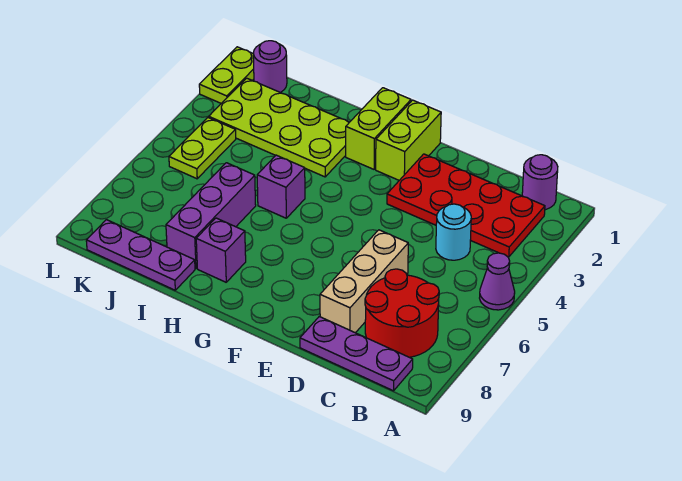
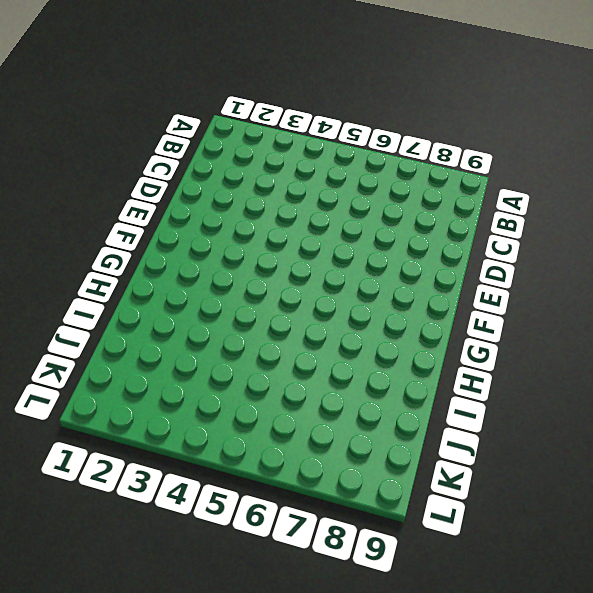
none -> purple 1x1 cone [480,253,515,310]
none -> purple 1x1 round brick [522,155,558,210]
none -> red 2x4 plate [387,154,545,257]

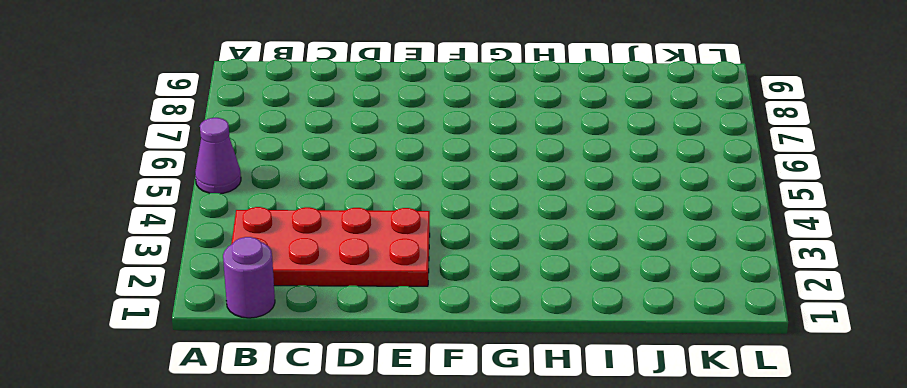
none -> red 2x2 round brick [365,269,439,357]
none -> purple 1x3 plate [300,317,413,391]
none -> cyan 1x1 round brick [436,204,471,260]

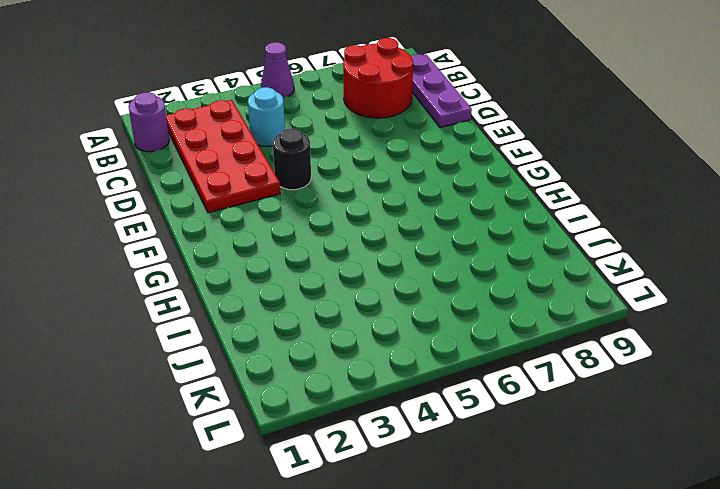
black 1x1 round brick [273,128,311,190] -> none
none -> tan 1x3 brick [320,230,408,333]
none -> lime 1x2 brick [376,100,441,180]
none -> lime 1x2 brick [346,88,411,169]

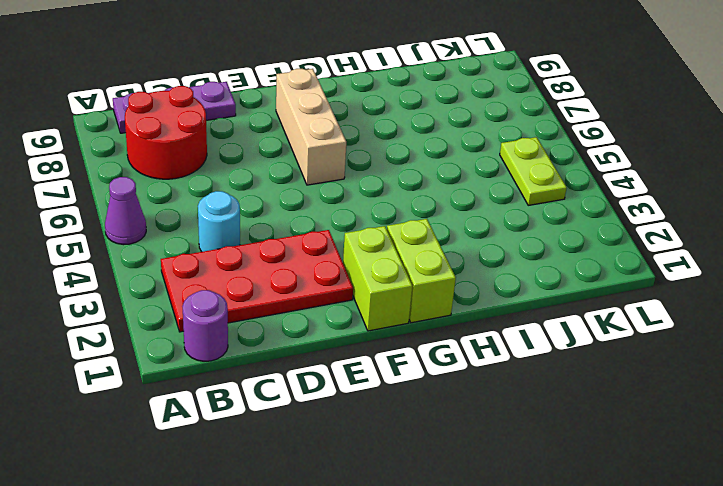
tan 1x3 brick [276,69,346,185] -> tan 1x3 brick moved to [320,230,408,333]
none -> lime 2x4 plate [209,78,349,177]
none -> purple 1x1 brick [257,155,305,218]
none -> purple 1x1 brick [196,218,246,282]

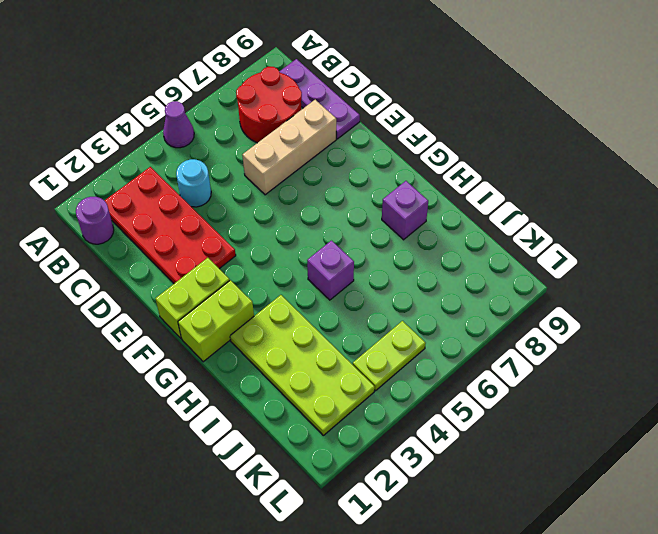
none -> purple 1x3 brick [166,163,256,269]
none -> purple 1x3 plate [86,220,195,290]
none -> purple 1x1 round brick [253,41,287,92]

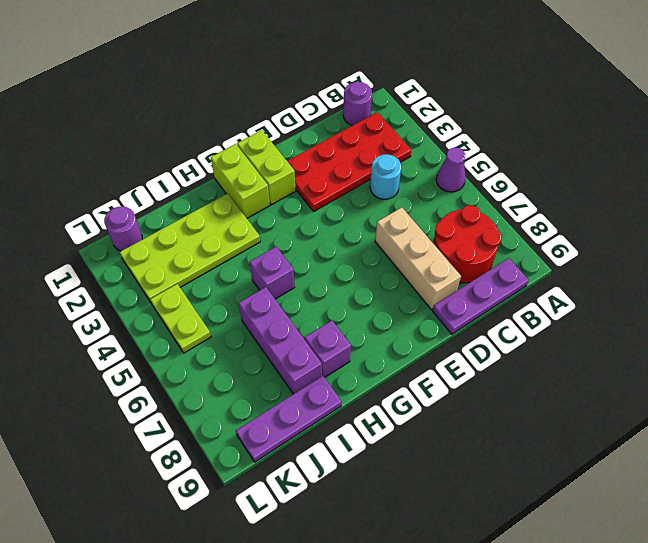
none -> lime 1x2 plate [199,47,254,103]

